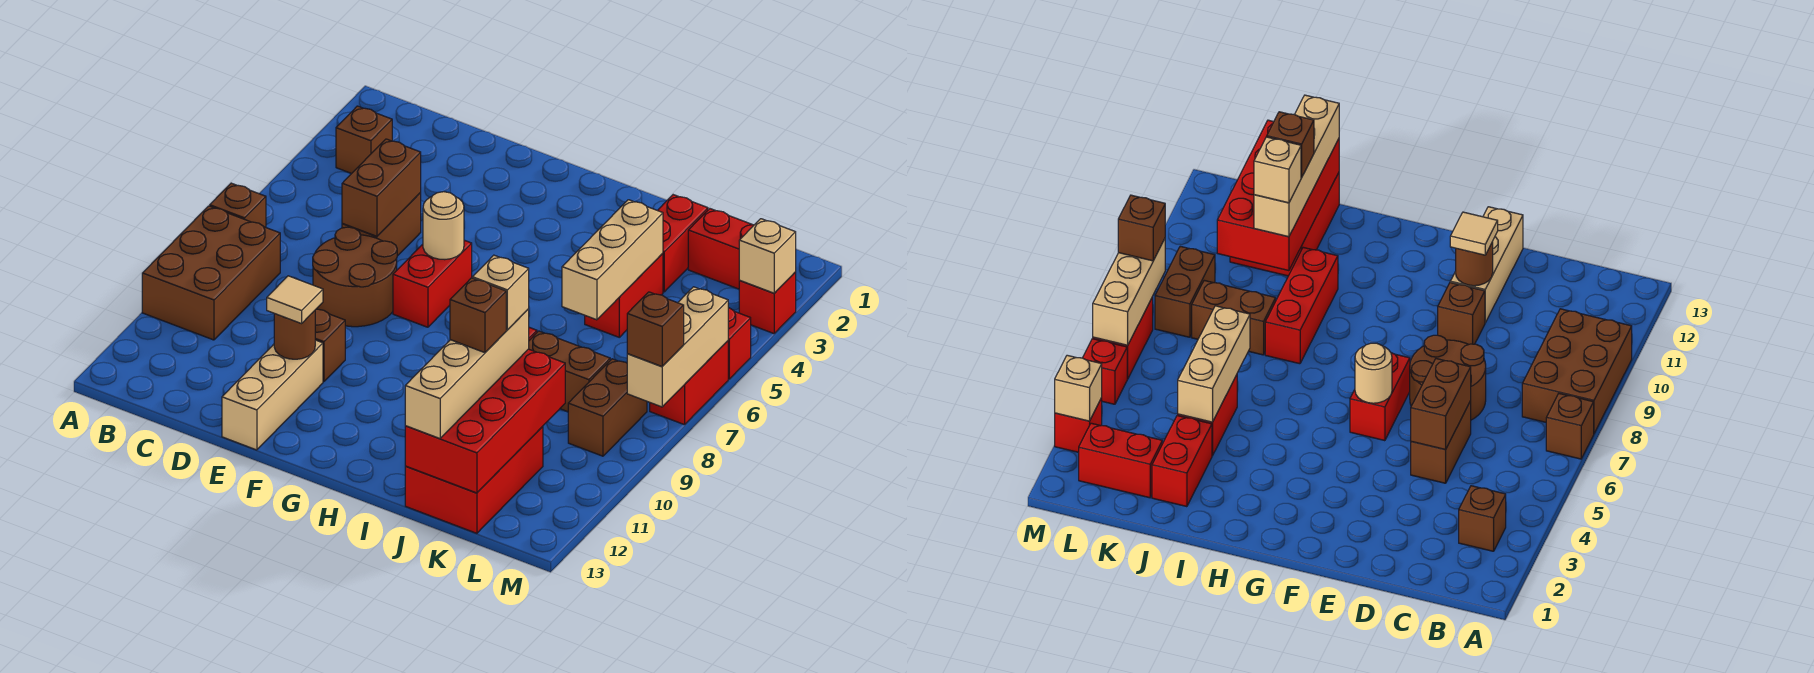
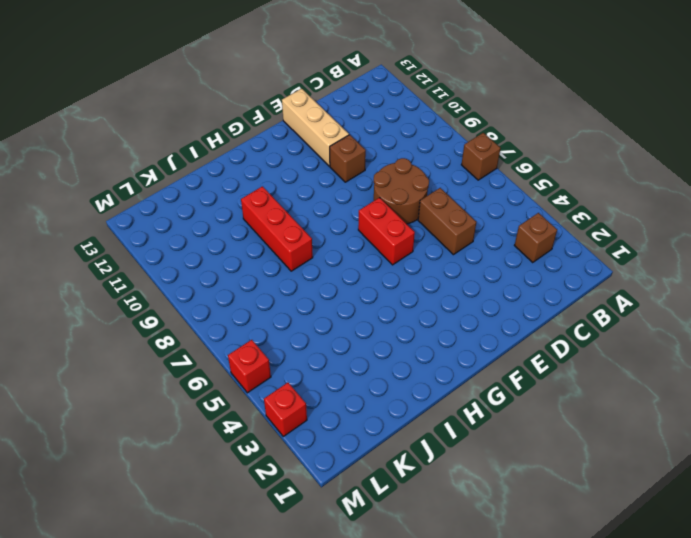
none -> brown 2x3 brick [142,206,280,340]
none -> red 1x2 brick [658,195,708,292]
none -> red 1x2 brick [585,253,663,337]
none -> brown 1x2 brick [529,331,610,412]

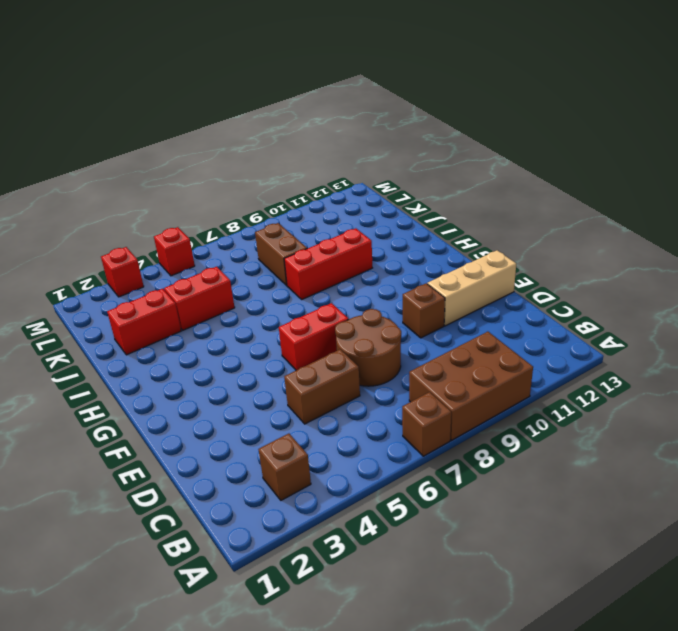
none -> red 2x3 brick [405,426,543,533]
none -> red 1x2 brick [688,209,754,289]
none -> brown 1x2 brick [568,359,647,456]
none -> red 1x2 brick [650,341,728,425]

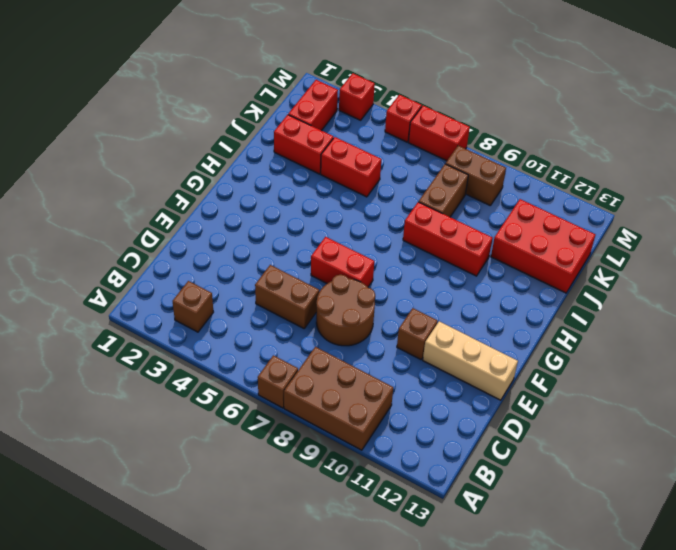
none -> brown 1x2 brick [342,139,421,236]
none -> brown 1x1 round brick [274,311,315,359]
none -> tan 1x1 round brick [423,192,464,260]
none -> tan 1x3 brick [562,200,663,320]

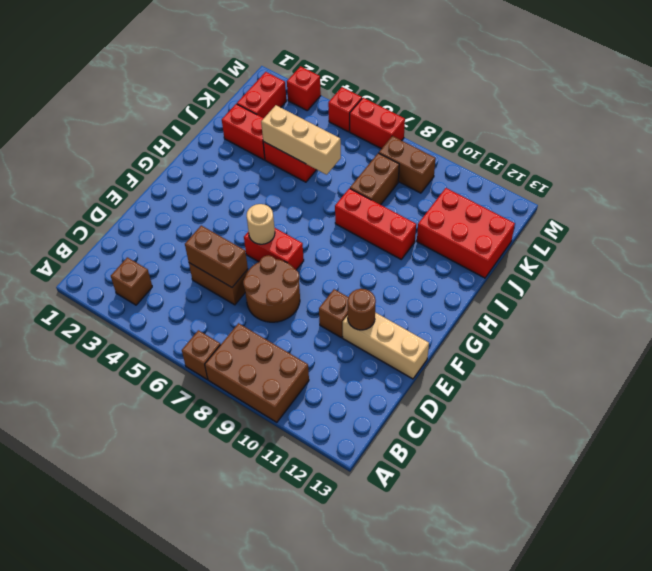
none -> red 2x4 brick [405,349,565,493]
none -> tan 1x1 brick [739,219,796,293]
none -> tan 1x3 brick [627,287,728,407]
none -> tan 1x1 tile [267,276,323,324]

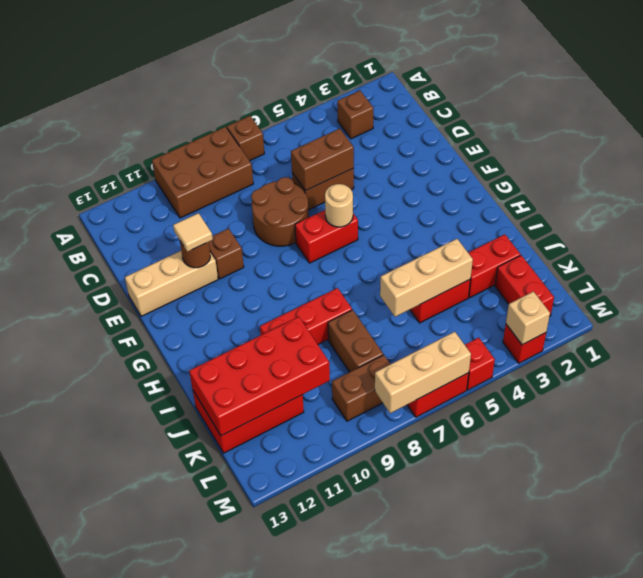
none -> tan 1x4 brick [405,309,529,438]
none -> brown 1x1 brick [627,292,684,367]
none -> tan 1x1 brick [472,255,529,330]
none -> brown 1x1 brick [450,278,506,353]

